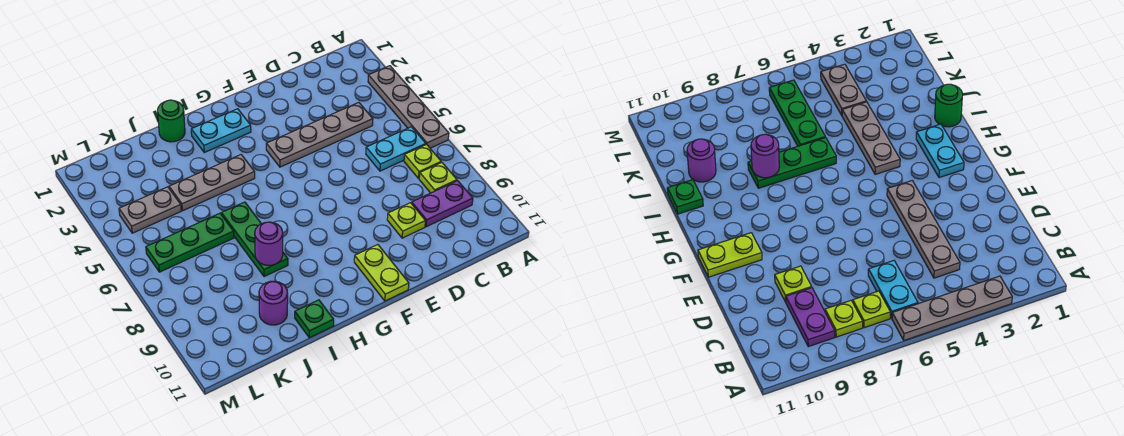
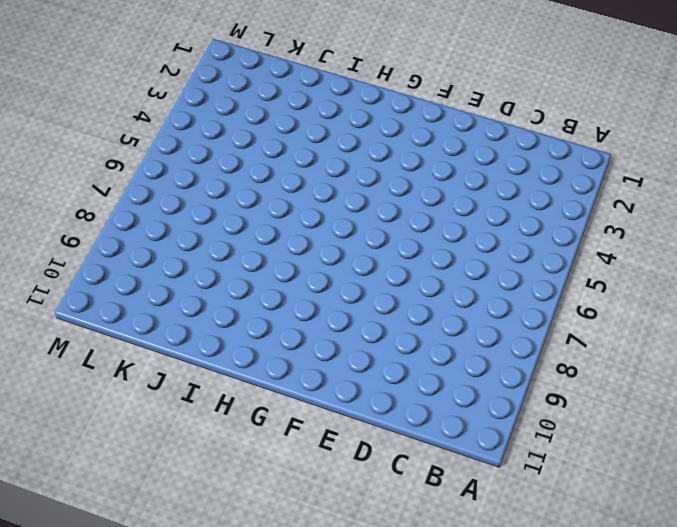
none -> grey 1x4 plate [368,66,449,148]
none -> cyan 1x2 plate [366,127,426,171]
none -> lime 1x1 plate [404,145,441,178]

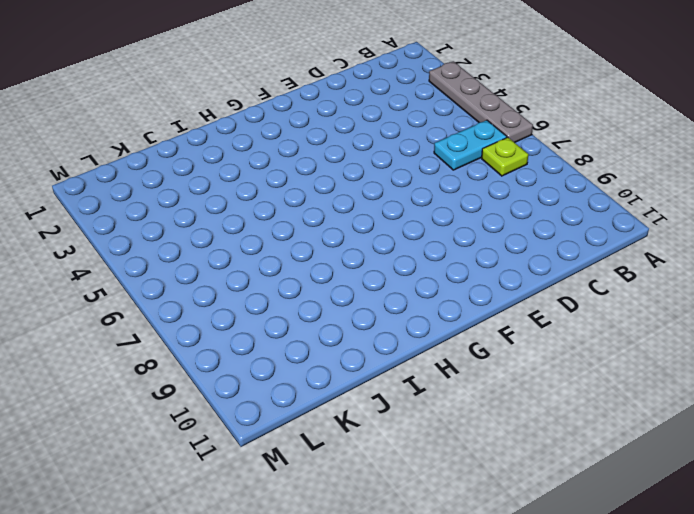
none -> lime 1x1 plate [419,162,457,193]
none -> purple 1x2 plate [412,181,473,227]
none -> grey 1x4 plate [266,103,373,167]

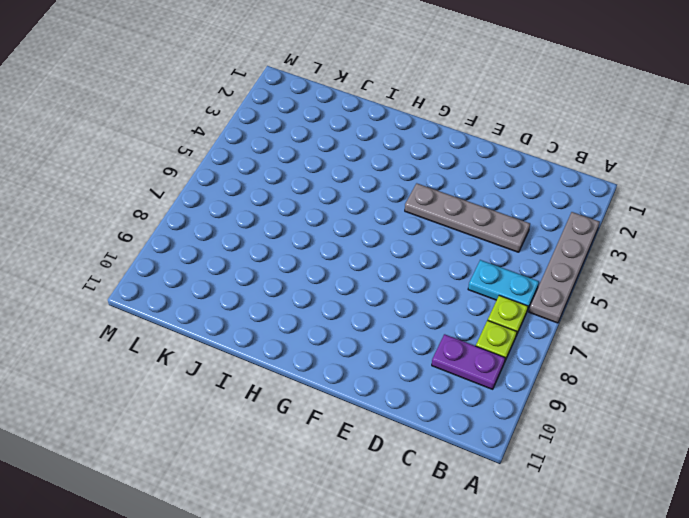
none -> lime 1x1 plate [387,203,425,238]
none -> lime 1x2 plate [354,245,409,301]
none -> cyan 1x2 plate [191,109,251,153]

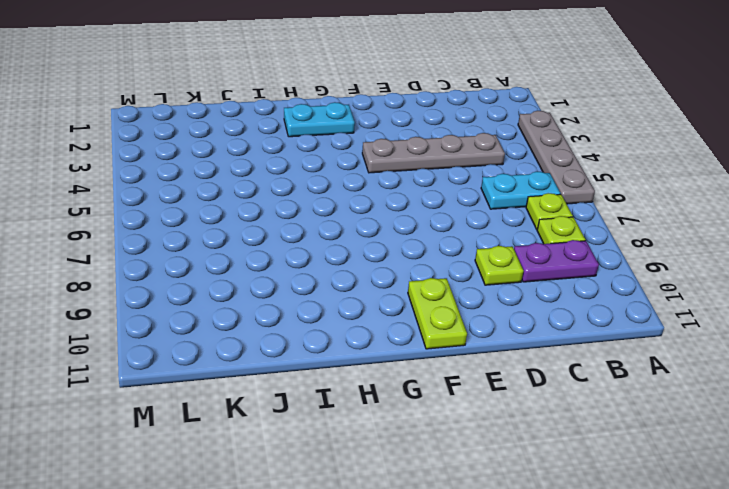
none -> grey 1x3 plate [169,155,255,211]
none -> green 1x1 round brick [158,100,185,142]
none -> green 1x3 plate [221,202,288,277]

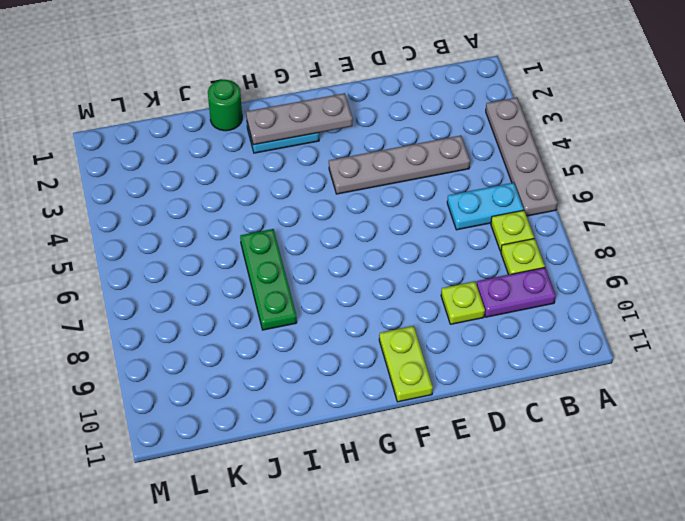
grey 1x3 plate [246,93,353,145] -> grey 1x3 plate moved to [169,155,255,211]
none -> green 1x1 plate [295,300,334,338]
none -> green 1x3 plate [146,213,234,272]
none -> purple 1x1 round brick [259,281,288,325]

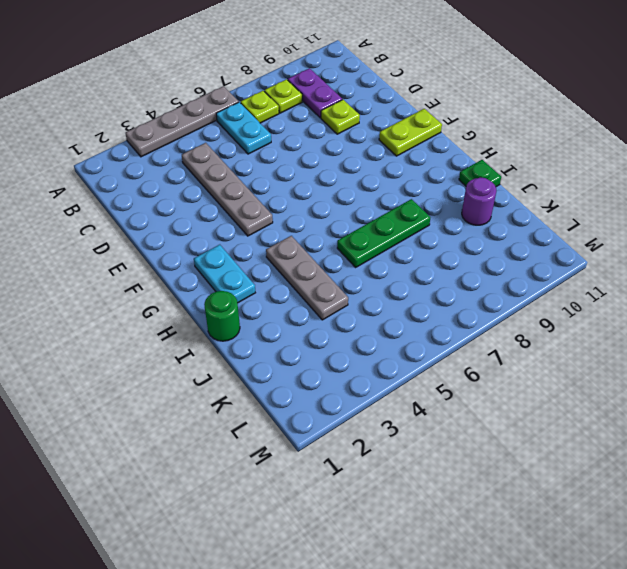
none -> green 1x3 plate [146,213,234,272]
none -> grey 1x2 plate [119,187,181,233]
none -> purple 1x1 round brick [255,222,283,265]

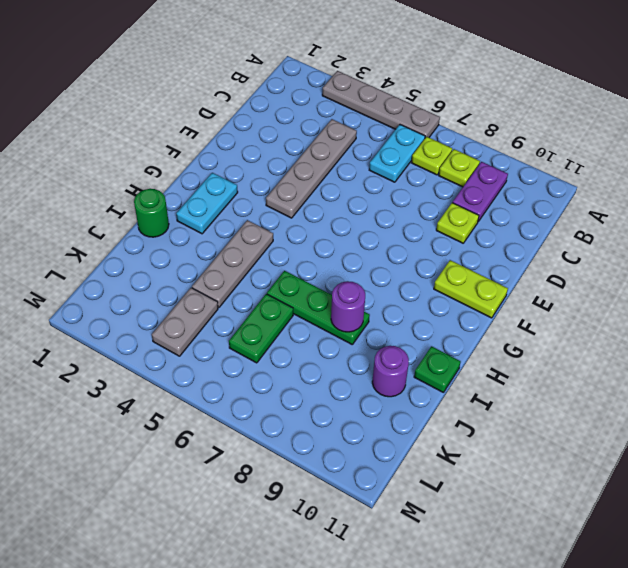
green 1x2 plate [229,294,293,363] -> green 1x3 plate [146,213,234,272]

